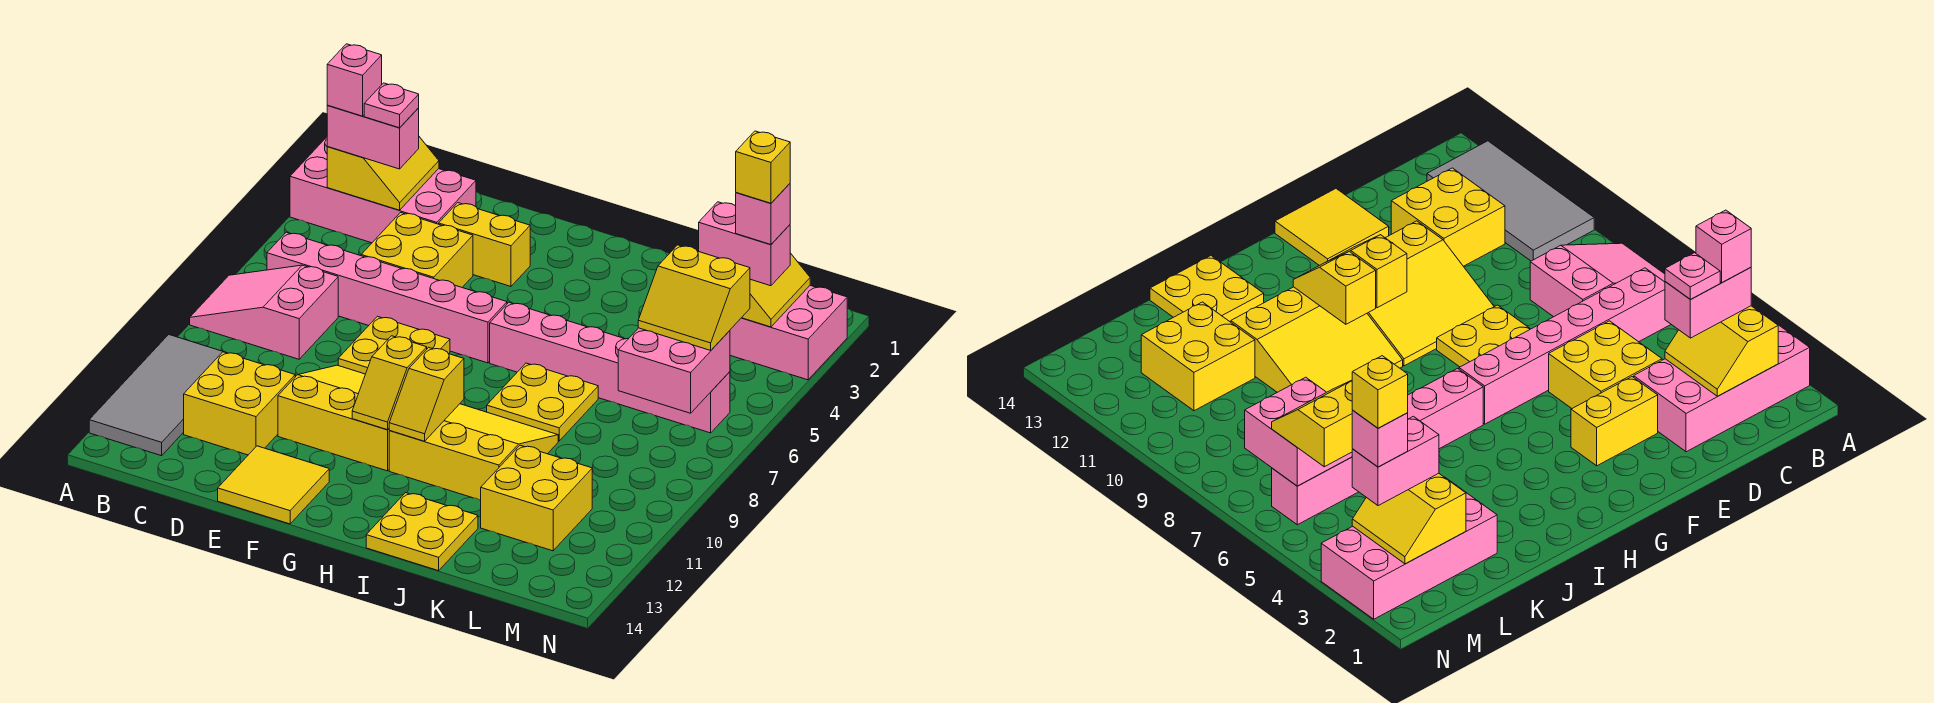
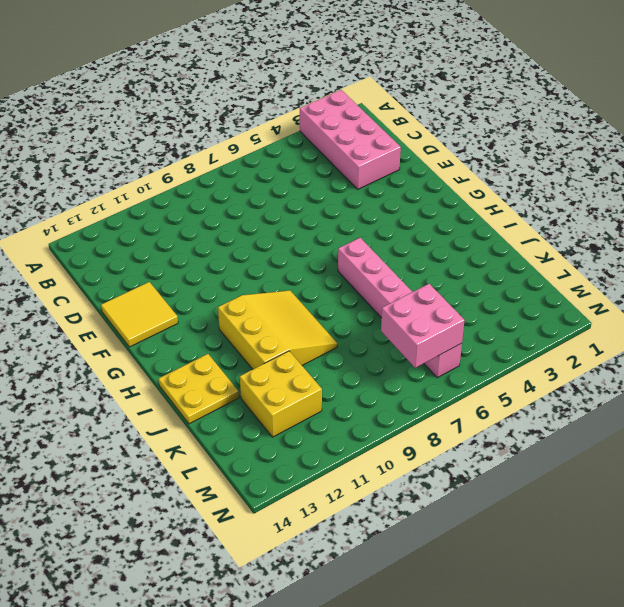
none -> pink 2x3 slope [190,265,338,359]
none -> grey 2x4 tile [89,334,226,456]
none -> pink 1x6 brick [267,232,507,363]

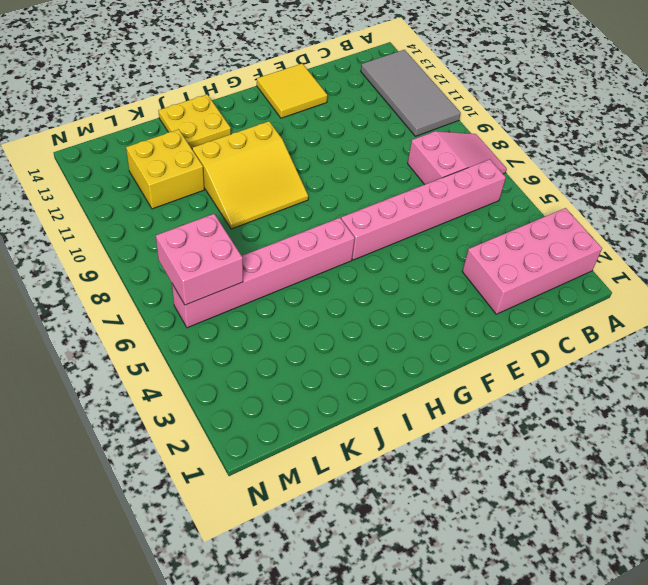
none -> yellow 2x2 brick [184,352,295,455]
none -> yellow 2x2 brick [361,213,473,287]
none -> yellow 1x2 brick [439,203,530,286]

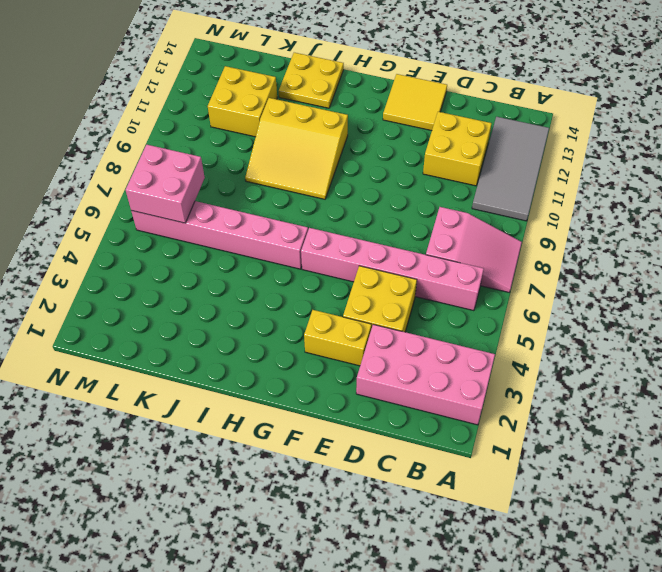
none -> yellow 2x2 plate [338,316,450,374]
none -> yellow 3x3 slope [278,365,390,471]
none -> yellow 2x2 plate [487,363,598,441]

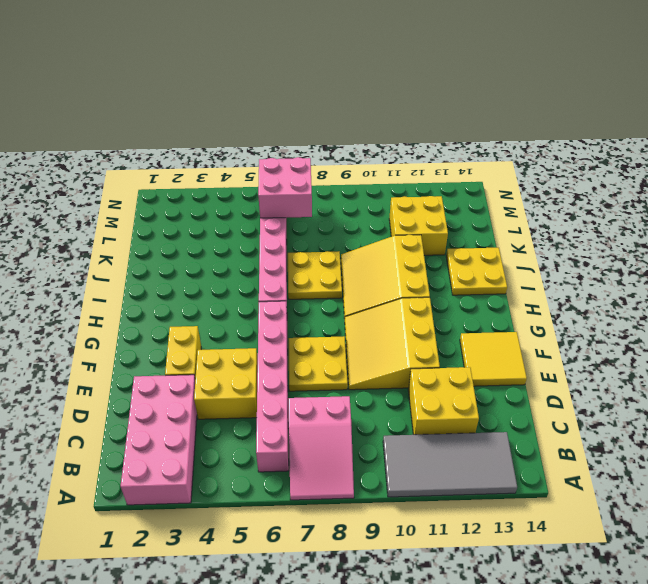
none -> pink 2x4 brick [730,285,847,380]
none -> yellow 2x2 slope [327,137,439,210]
none -> yellow 1x2 slope [352,336,427,430]

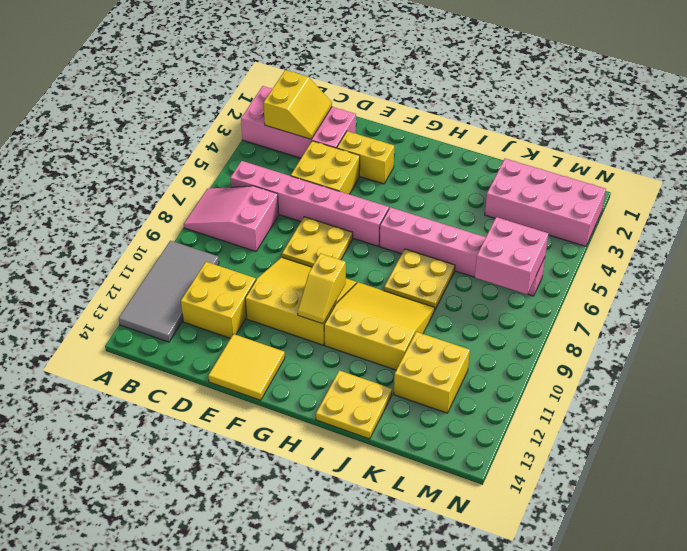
none -> yellow 1x2 slope [389,347,464,441]
none -> yellow 2x2 slope [742,253,810,327]
none -> pink 1x2 brick [327,106,419,169]

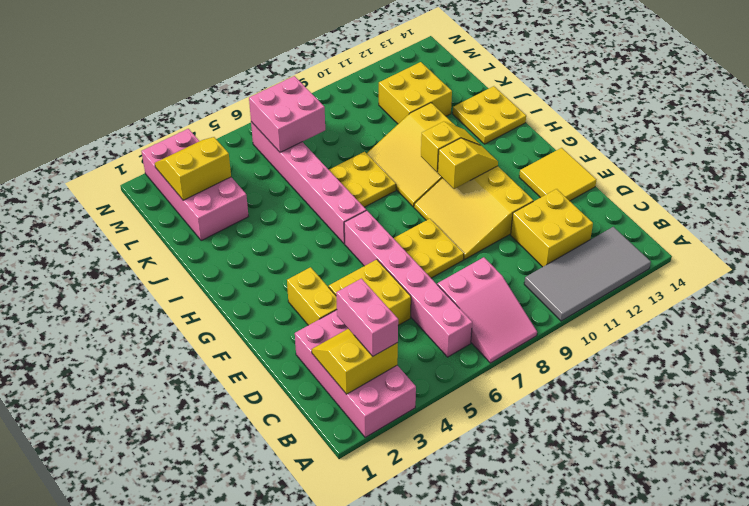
none -> pink 1x2 brick [699,202,790,286]
none -> yellow 2x2 slope [638,245,750,350]
none -> pink 1x1 brick [327,44,382,116]

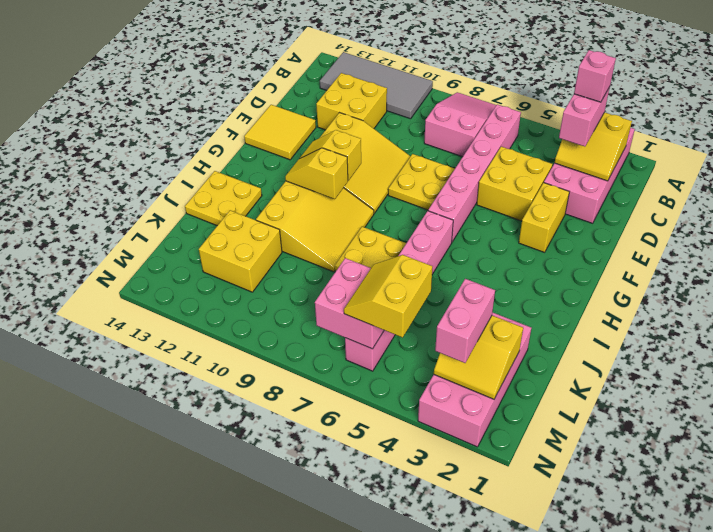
none -> pink 1x1 plate [364,83,419,128]
none -> pink 1x1 brick [736,184,790,244]
none -> yellow 1x1 brick [736,131,790,203]

